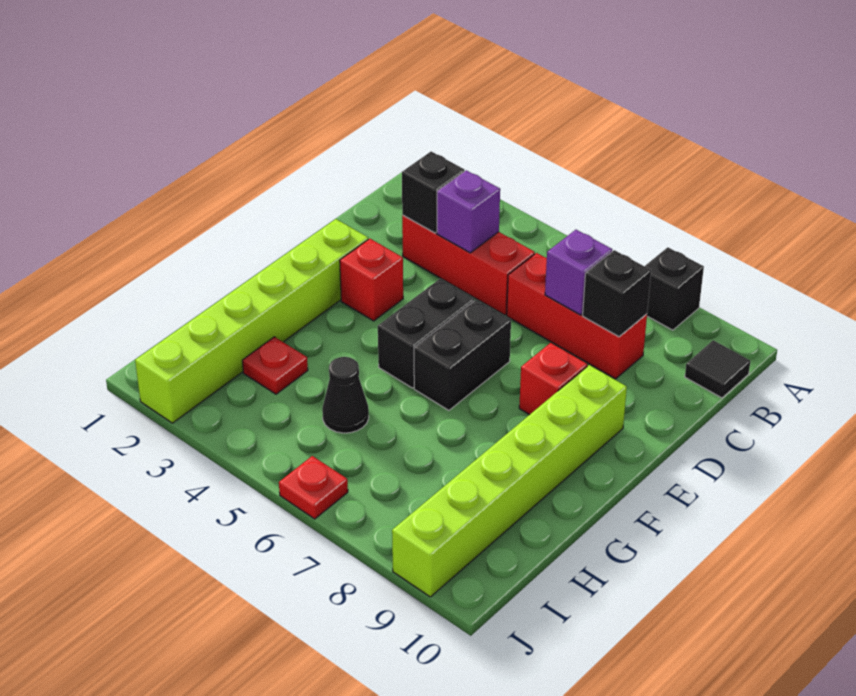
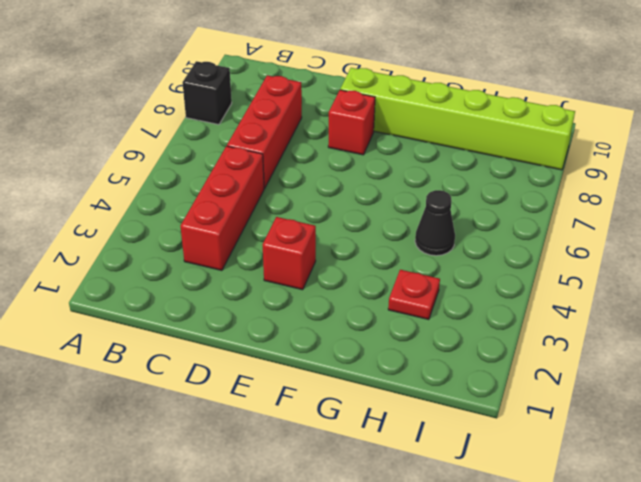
none -> black 1x1 tile [685,340,750,398]
none -> lime 1x6 brick [135,219,368,423]
none -> black 1x2 brick [378,279,474,388]

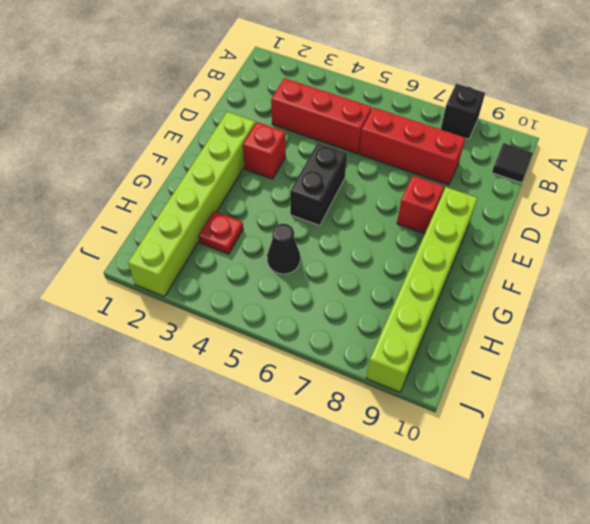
none -> black 1x2 brick [414,300,511,410]
none -> red 1x1 plate [279,456,348,519]
none -> black 1x1 brick [402,152,464,233]

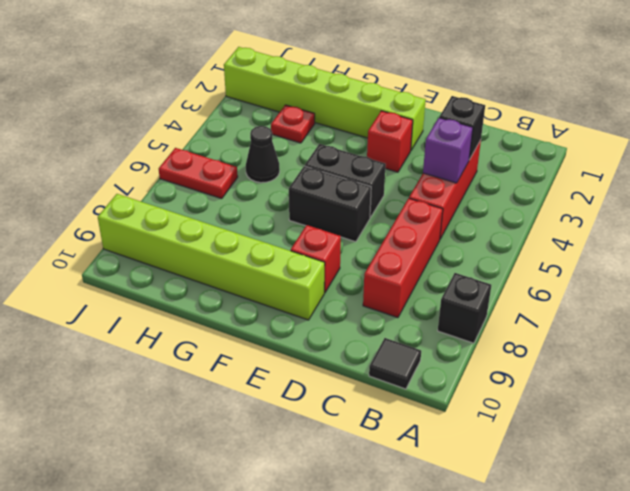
red 1x2 plate [159,148,238,199] -> red 1x1 plate [279,456,348,519]
none -> purple 1x1 brick [545,230,612,315]
none -> black 1x1 brick [583,250,651,337]

